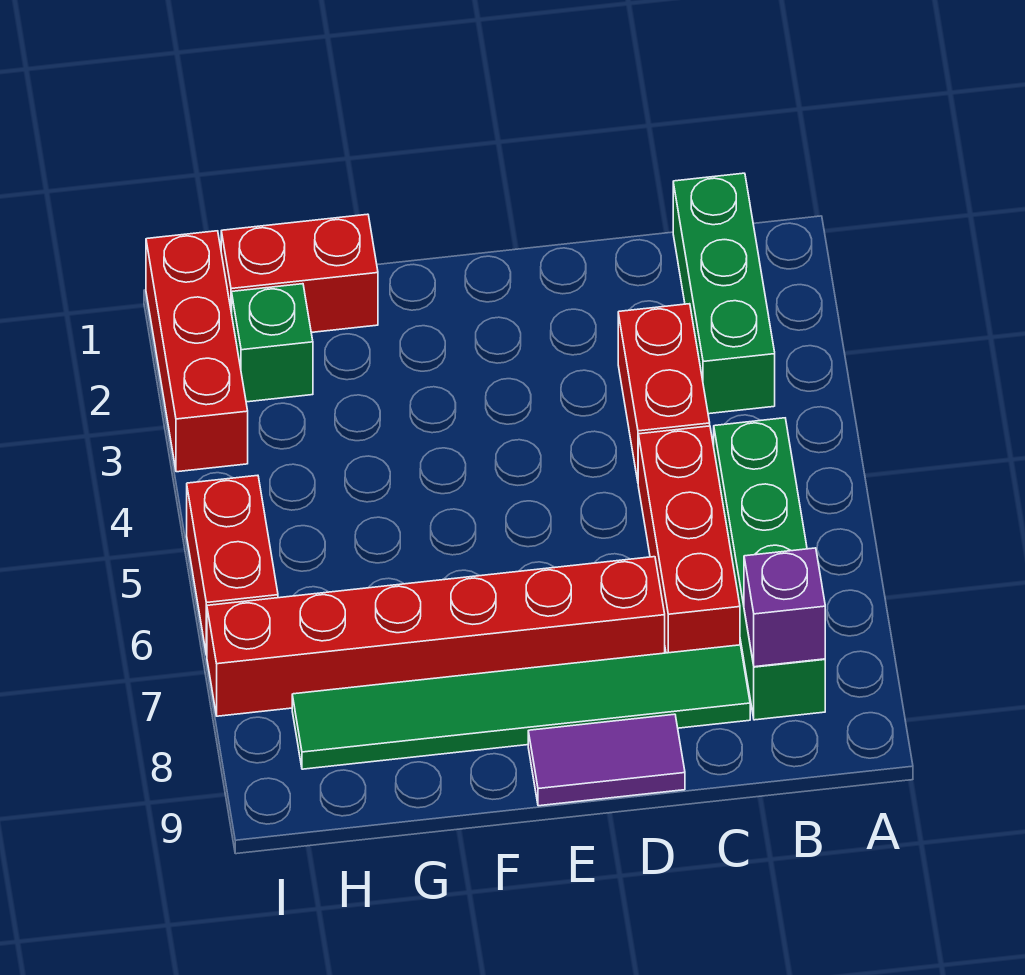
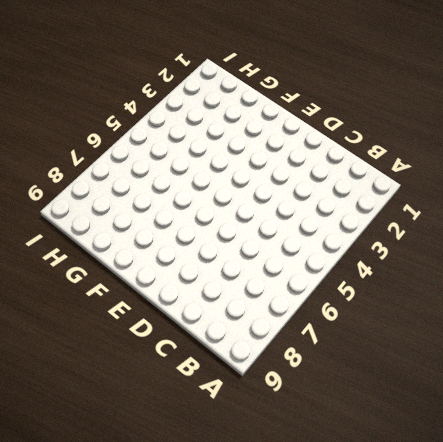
none -> green 1x3 brick [673,173,775,414]
none -> green 1x4 brick [714,418,825,720]
none -> red 1x2 brick [618,304,710,481]

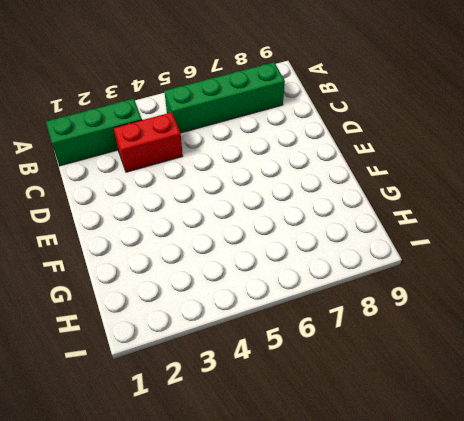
none -> red 1x3 brick [638,426,740,653]
none -> green 1x6 tile [292,645,750,769]
none -> red 1x6 brick [207,557,665,716]

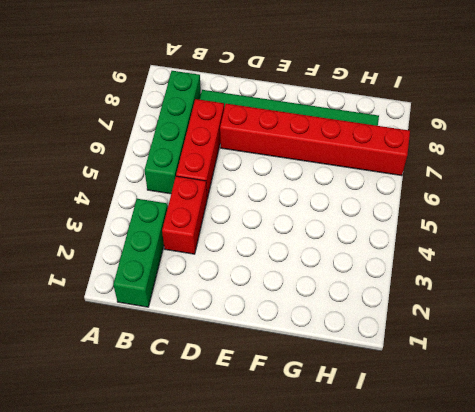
none -> purple 1x2 tile [528,714,685,806]
none -> red 1x2 brick [221,214,378,333]
none -> green 1x1 brick [232,284,313,402]

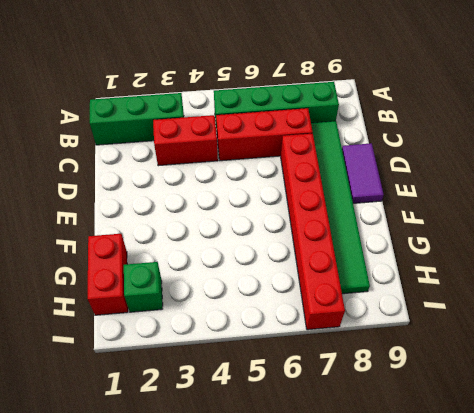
none -> red 1x3 brick [146,231,248,472]
none -> red 1x2 brick [187,475,278,655]
none -> purple 1x1 brick [744,548,825,667]

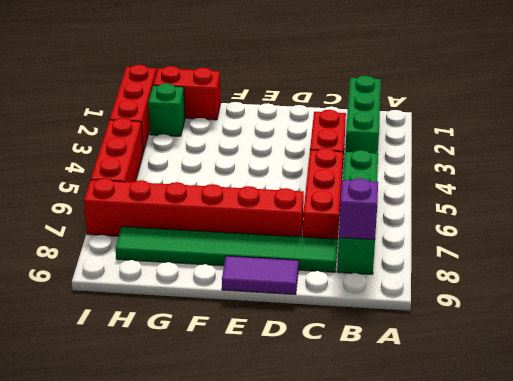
red 1x3 brick [91,118,143,182] -> red 1x2 brick [187,475,278,655]

